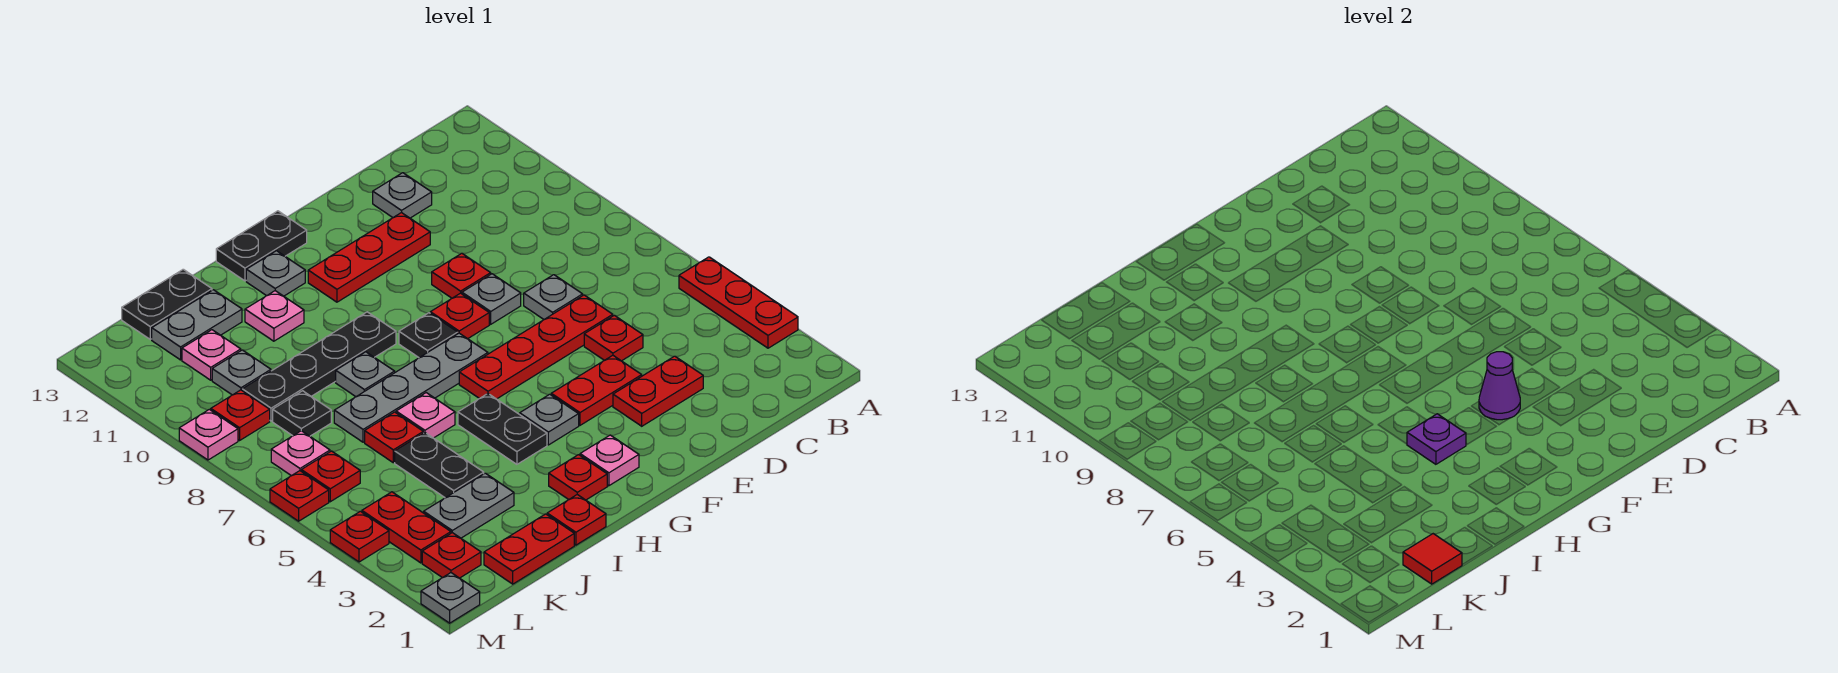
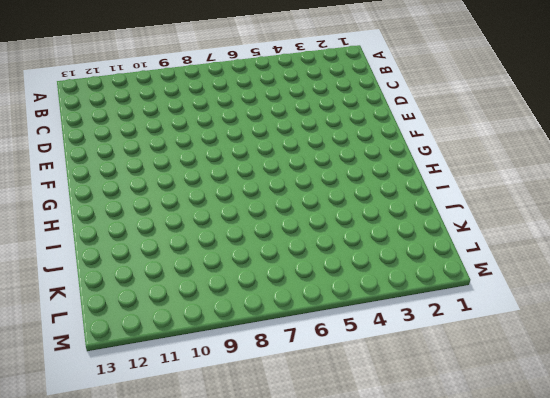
none -> red 1x3 plate [679,257,798,348]
none -> red 1x2 plate [613,356,703,426]
none -> red 1x1 plate [584,315,643,361]
none -> red 1x4 plate [459,295,613,399]

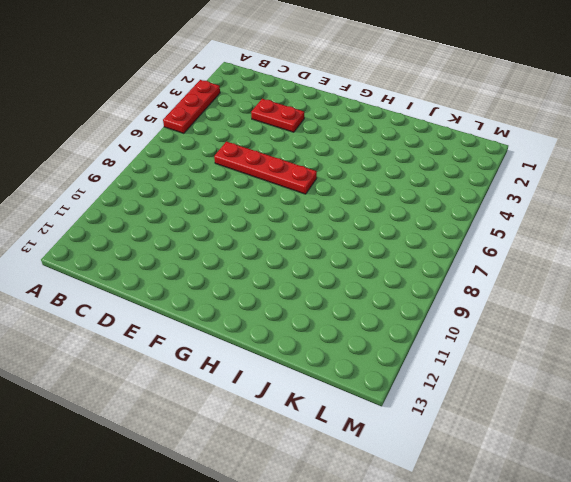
none -> red 1x1 plate [584,315,643,361]
none -> grey 1x1 plate [524,275,583,319]
none -> grey 1x1 plate [373,173,432,218]
none -> red 1x2 plate [551,355,642,425]

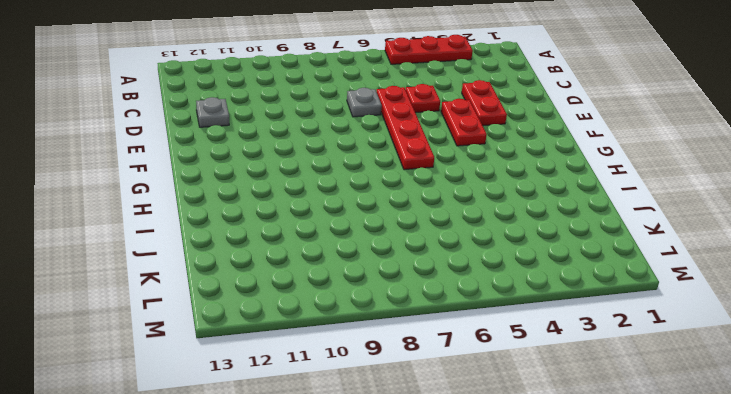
none -> grey 1x1 plate [462,274,521,324]
none -> red 1x1 plate [432,253,491,298]
none -> red 1x3 plate [308,213,430,302]
none -> red 1x1 plate [430,293,489,339]

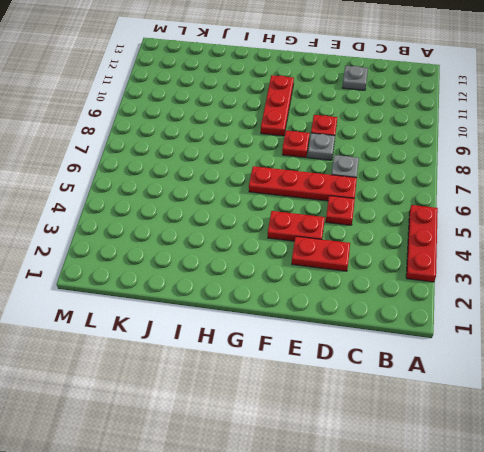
red 1x3 plate [261,75,294,136] -> red 1x3 plate turned to [308,213,430,302]
none -> pink 1x1 plate [580,435,639,486]
none -> grey 1x1 plate [520,394,579,445]
none -> grey 1x4 plate [334,333,488,442]
none -> black 1x1 plate [399,313,458,358]

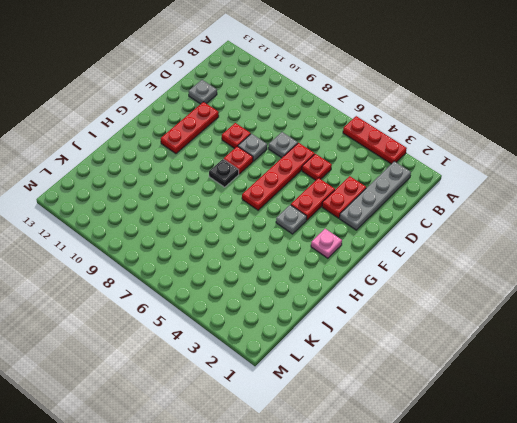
grey 1x4 plate [340,161,411,230] -> grey 1x4 plate moved to [334,333,488,442]
none -> black 1x2 plate [216,211,307,281]
none -> red 1x1 plate [549,455,607,500]
none -> black 1x2 plate [458,394,547,464]
none -> black 1x4 plate [242,312,396,421]

